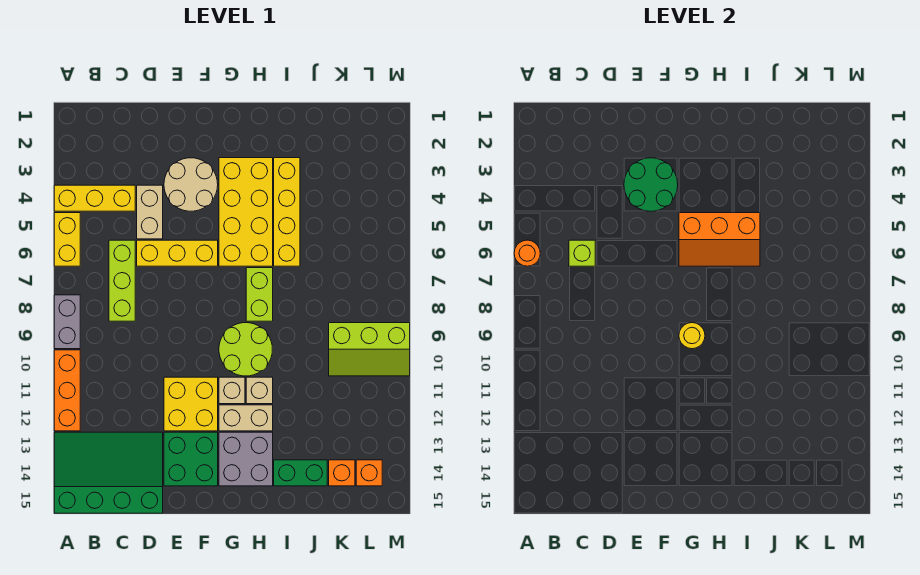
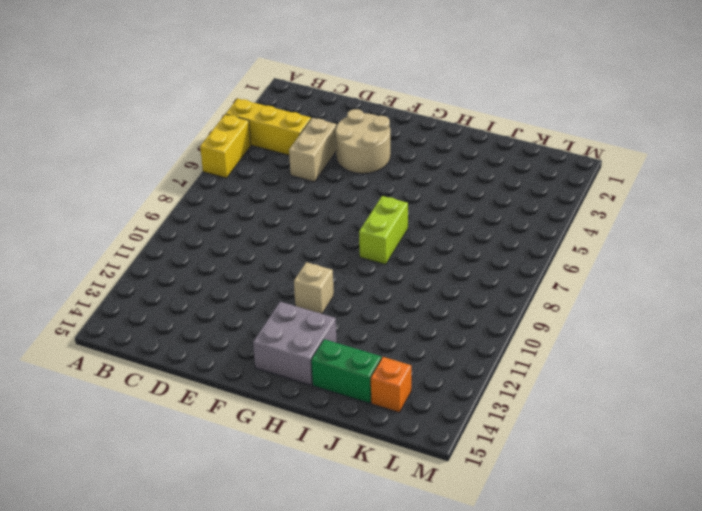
none -> grey 1x2 brick [54,295,80,349]
none -> orange 1x3 brick [54,350,80,431]
none -> green 3x4 slope [54,432,163,513]

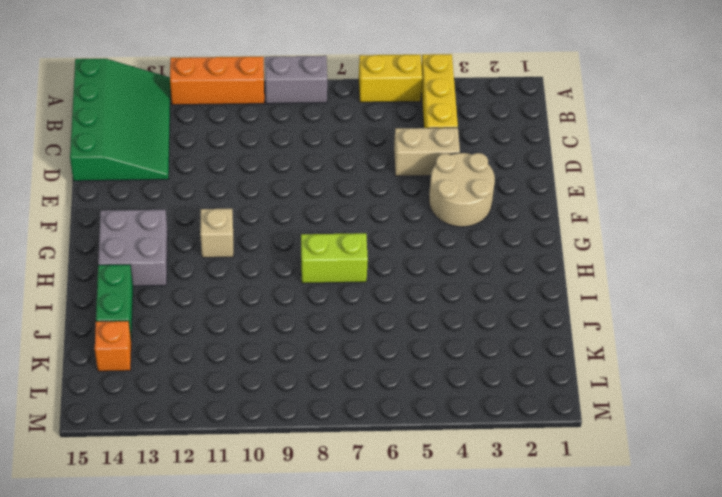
none -> lime 1x3 brick [109,240,135,321]
none -> yellow 1x3 brick [137,240,218,266]
none -> yellow 2x2 brick [164,377,218,431]

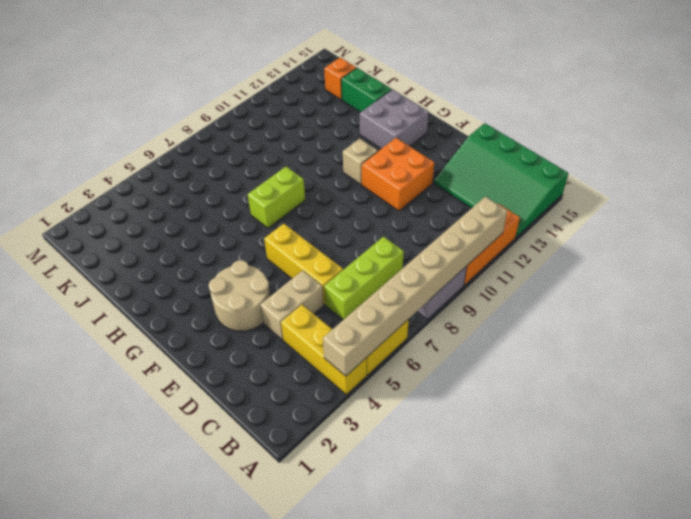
tan 1x8 brick [323,197,507,376] -> orange 1x1 round brick [514,240,540,266]
orange 2x2 brick [362,138,434,211] -> yellow 2x2 brick [164,377,218,431]
none -> green 2x2 brick [164,432,218,486]
none -> yellow 2x4 brick [219,158,273,266]
none -> lime 2x2 round brick [219,323,272,376]

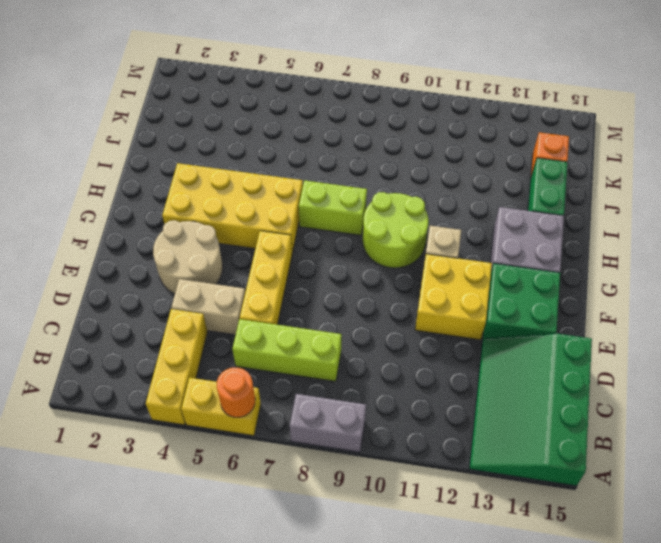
none -> orange 1x3 brick [54,350,80,431]
none -> tan 1x2 brick [219,405,273,431]
none -> tan 1x1 brick [246,377,273,404]

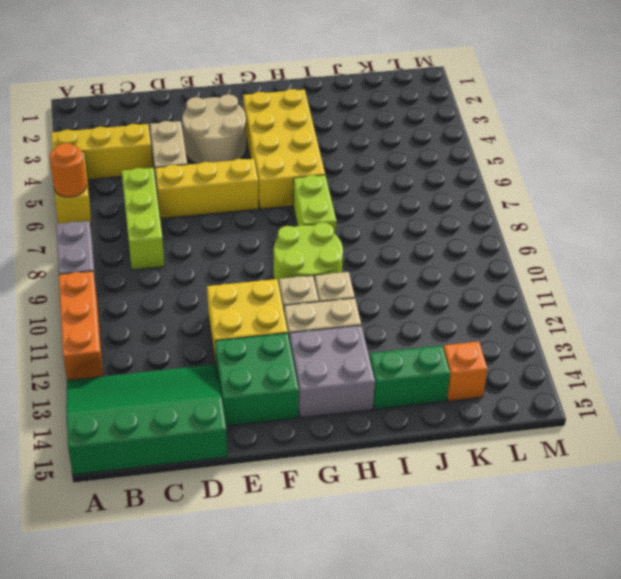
none -> yellow 1x4 brick [274,158,300,266]
none -> lime 2x3 slope [329,323,410,376]
none -> orange 1x1 brick [356,460,382,486]

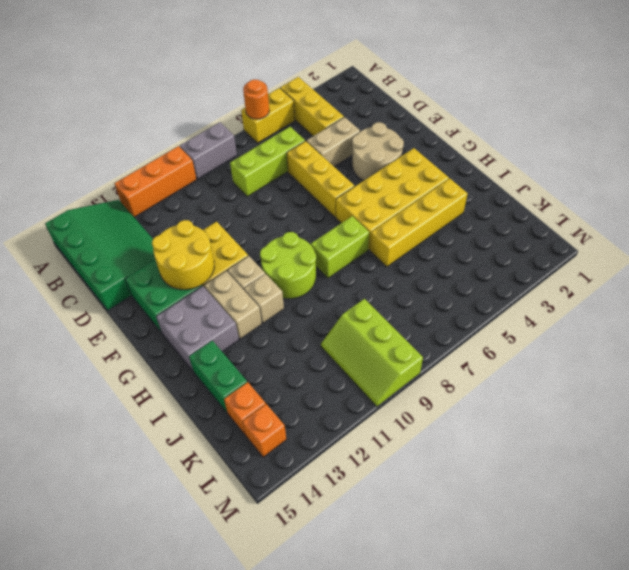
yellow 2x2 round brick [152,220,214,290] -> none
none -> lime 1x1 brick [569,240,595,266]
none -> green 2x2 round brick [624,158,678,211]
none -> orange 2x3 slope [679,213,760,266]

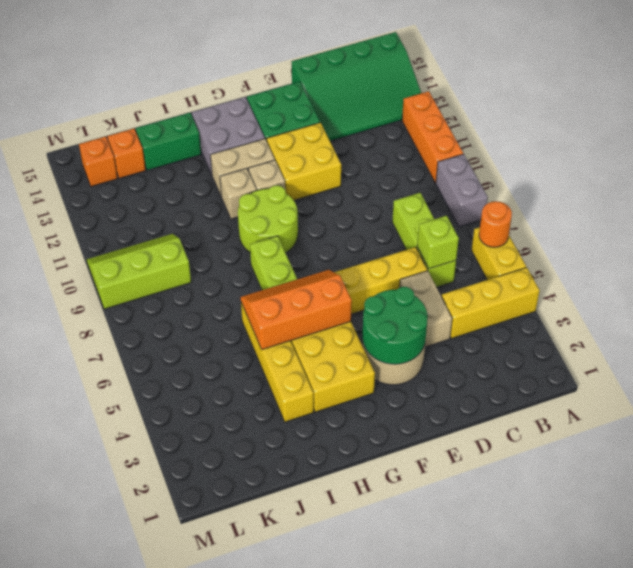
none -> yellow 1x1 round brick [679,323,705,349]

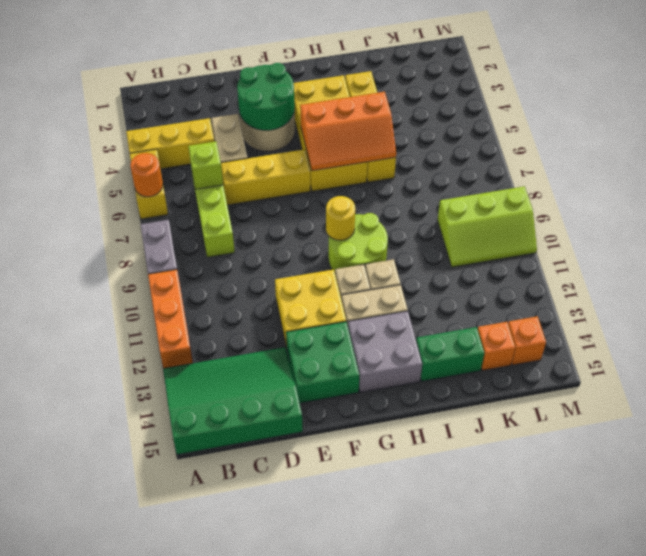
none -> lime 1x2 brick [246,268,273,321]

